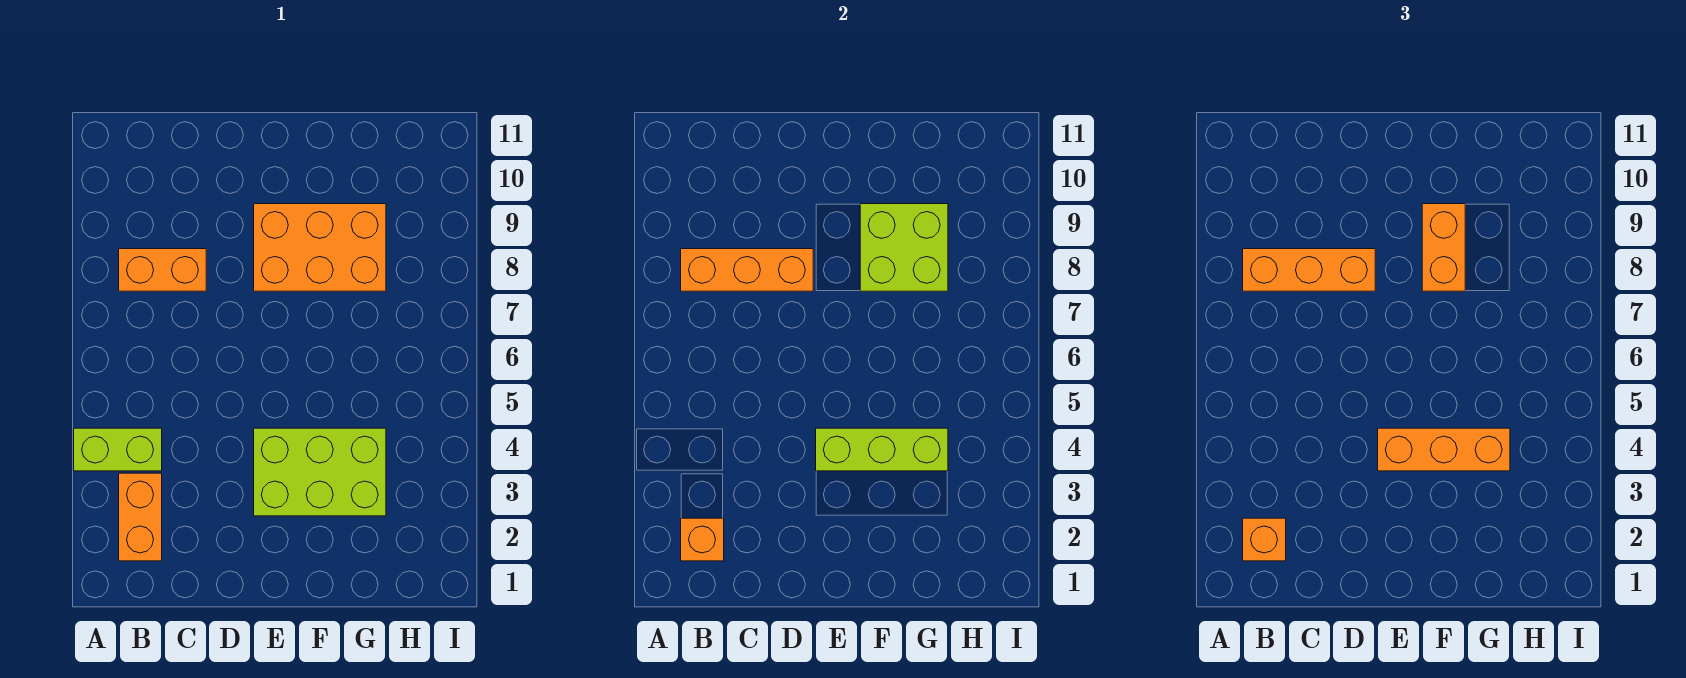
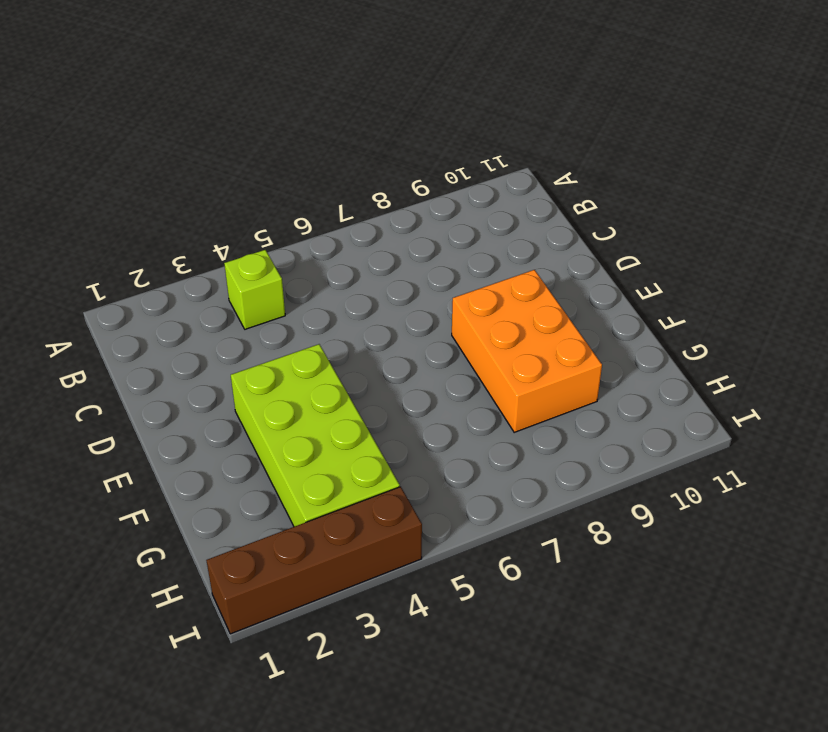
lime 1x1 brick [224,250,285,329] -> lime 1x2 brick [74,428,162,471]
lime 2x4 brick [231,344,400,527] -> lime 2x3 brick [254,428,386,516]
brown 1x4 brick [206,487,422,634] -> none
none -> orange 1x2 brick [119,473,162,561]
none -> orange 1x2 brick [119,249,206,291]
none -> orange 1x1 brick [681,518,724,561]

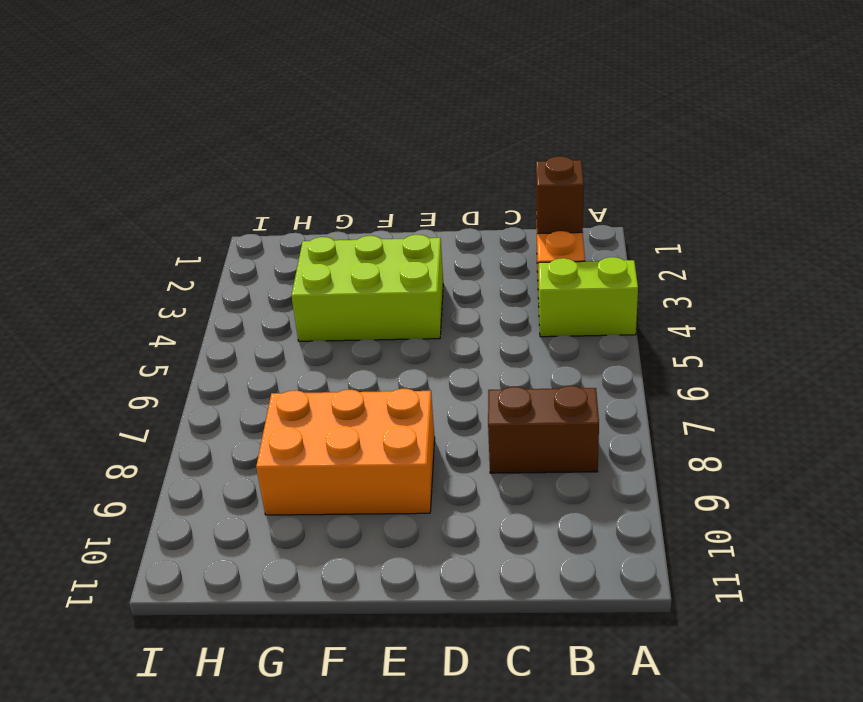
brown 1x1 brick [536,156,584,234] -> orange 1x1 brick [681,518,724,561]
brown 1x2 brick [488,386,599,473] -> orange 1x2 brick [119,249,206,291]
none -> orange 1x3 brick [681,249,813,291]
none -> lime 1x3 brick [816,428,948,471]
none -> lime 2x2 brick [860,204,948,291]

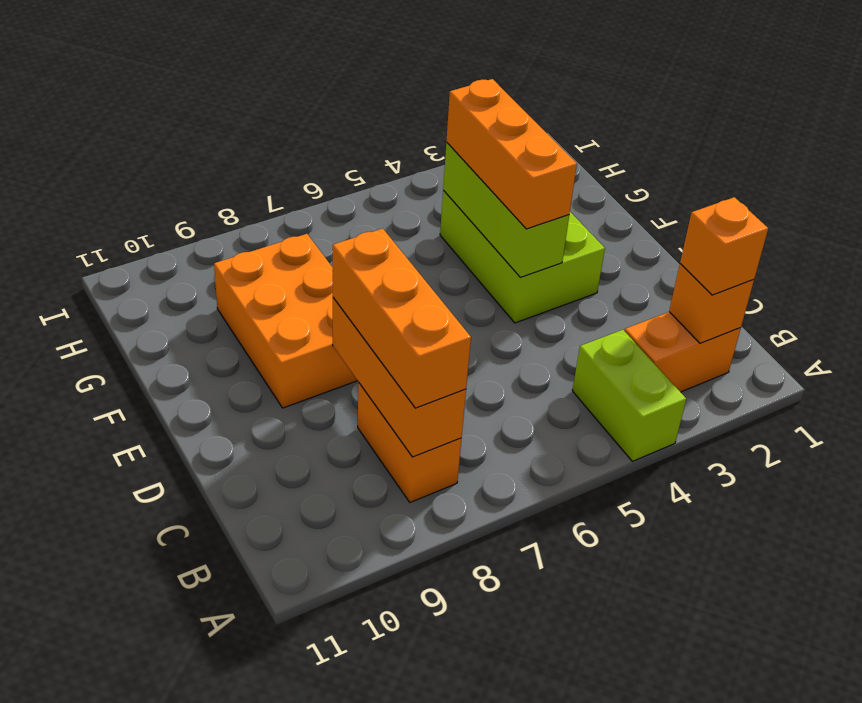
none -> lime 2x2 brick [860,204,948,291]
none -> orange 1x2 brick [1422,204,1465,291]

